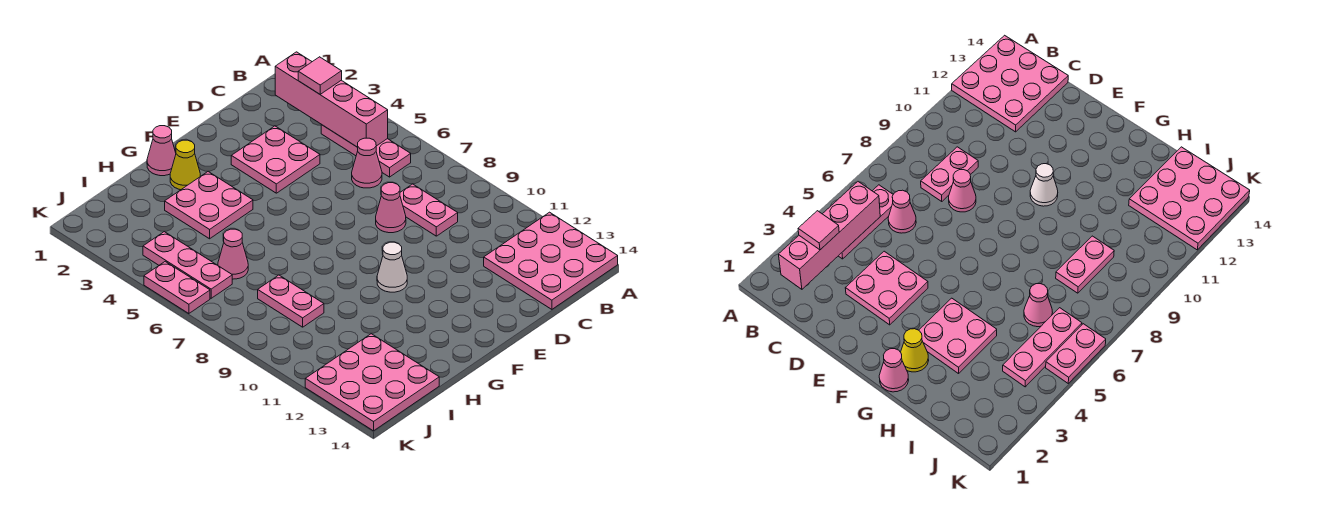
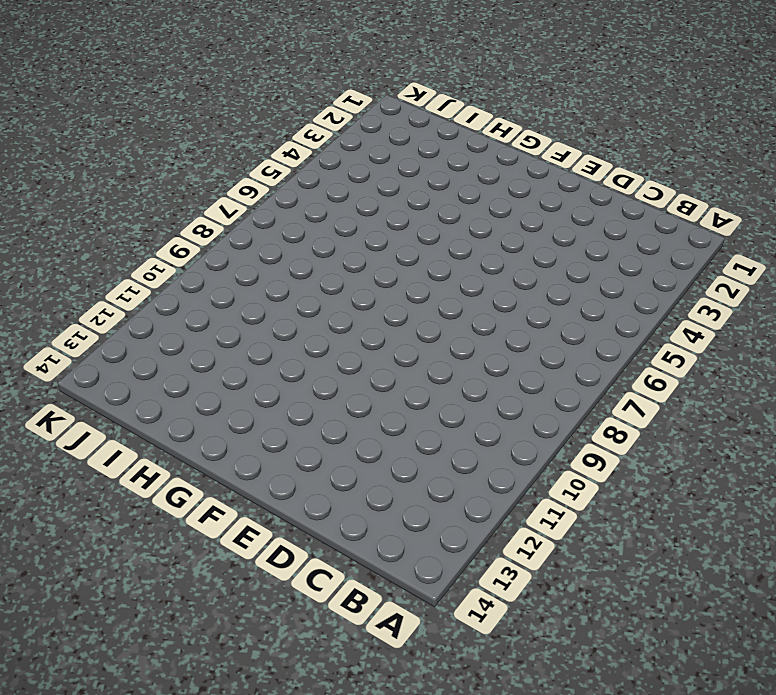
none -> pink 3x3 plate [484,212,618,309]
none -> pink 1x3 plate [321,125,411,177]
none -> pink 1x1 cone [352,138,382,188]

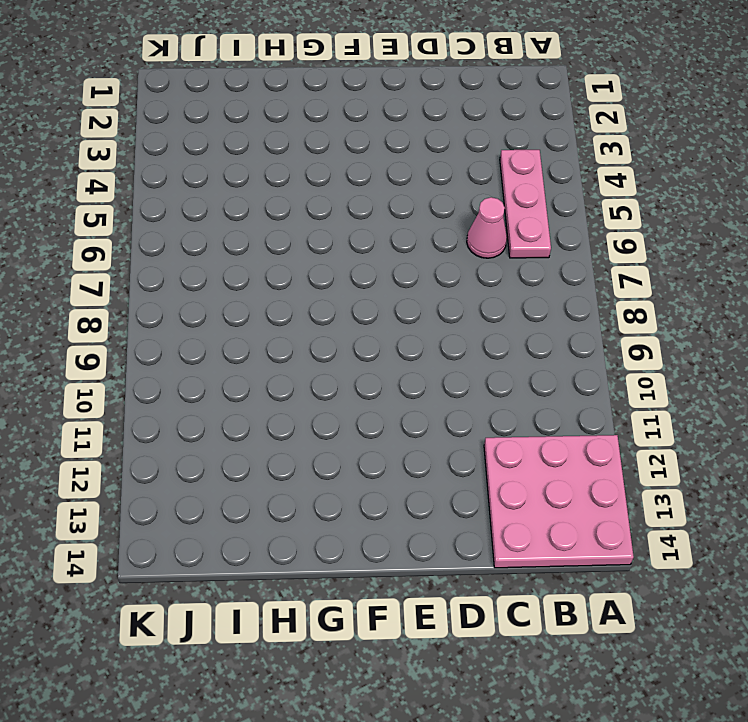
none -> pink 1x2 plate [400,184,458,236]
none -> pink 2x2 plate [231,126,320,193]
none -> pink 1x1 cone [376,183,406,233]

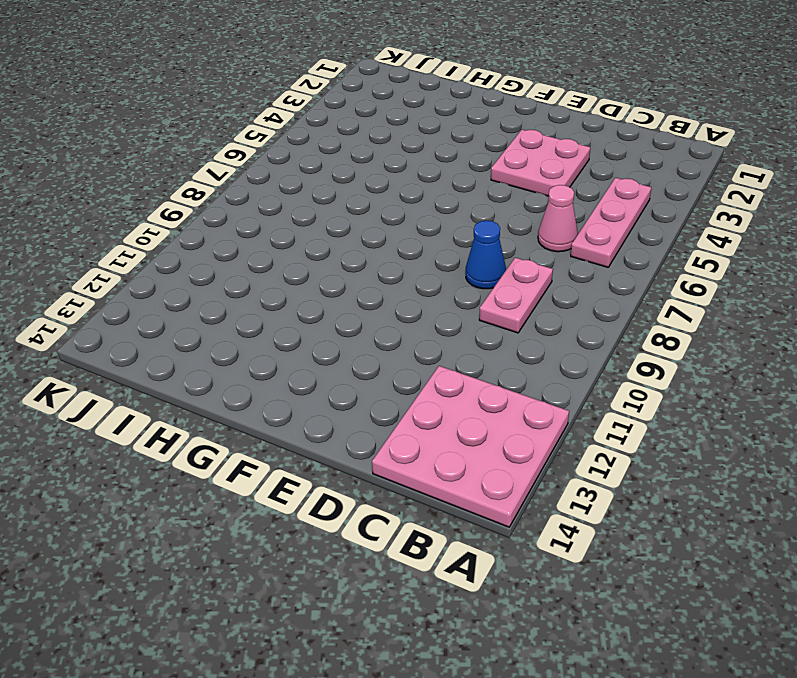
blue 1x1 cone [466,221,506,289] -> pink 1x1 cone [376,183,406,233]
none -> white 1x1 cone [377,242,407,292]
none -> pink 1x1 cone [147,126,176,176]
none -> yellow 1x1 cone [170,140,200,190]

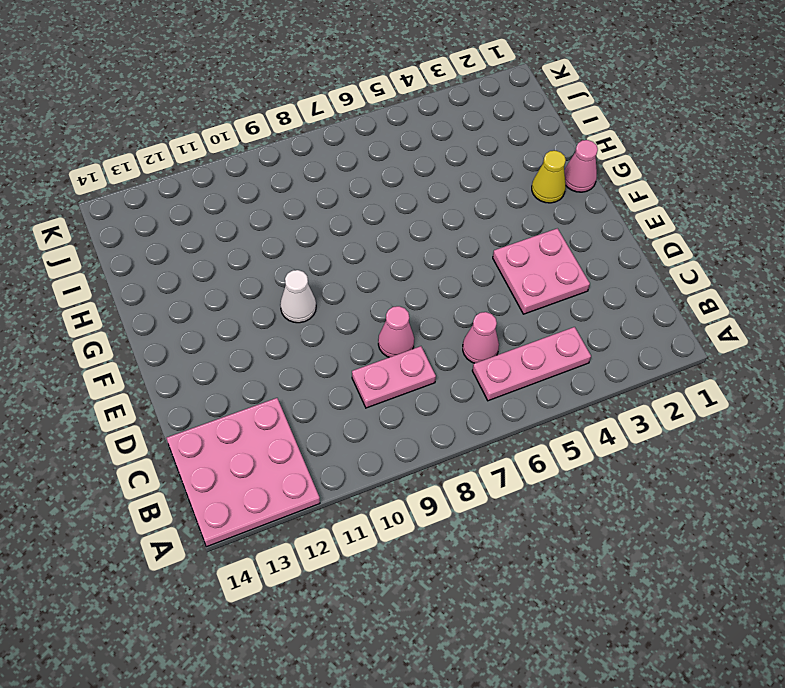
none -> pink 2x2 plate [165,172,253,239]
none -> pink 1x1 cone [218,229,248,279]
none -> pink 1x2 plate [258,275,324,327]

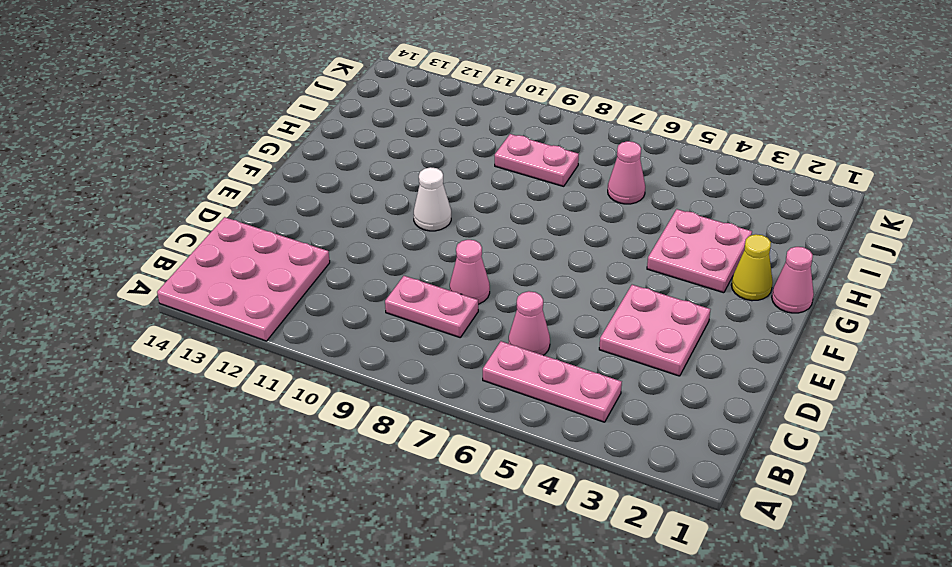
none -> pink 3x3 plate [305,334,439,431]
none -> pink 1x3 plate [143,232,232,298]
none -> pink 1x2 plate [144,262,210,314]

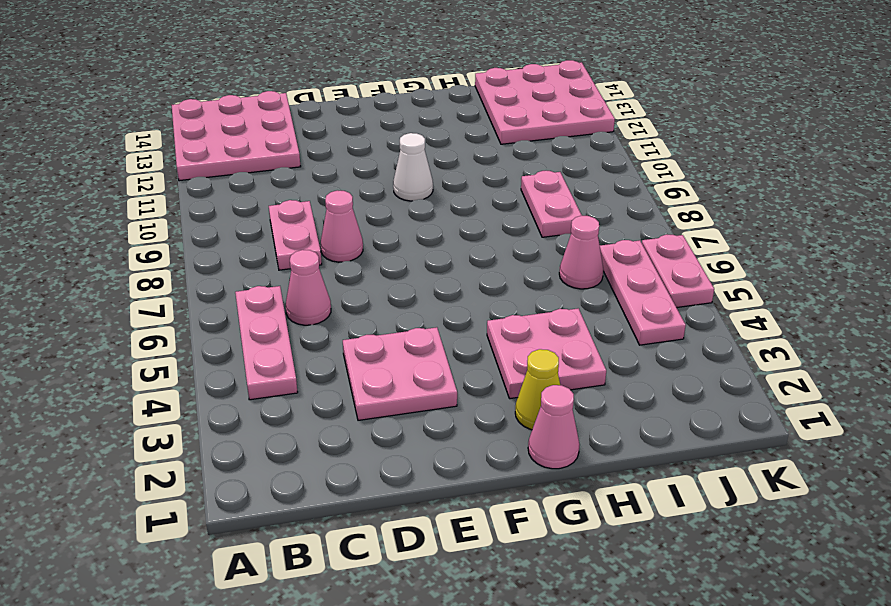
none -> pink 1x4 brick [275,52,388,147]
none -> pink 1x1 tile [298,57,342,94]

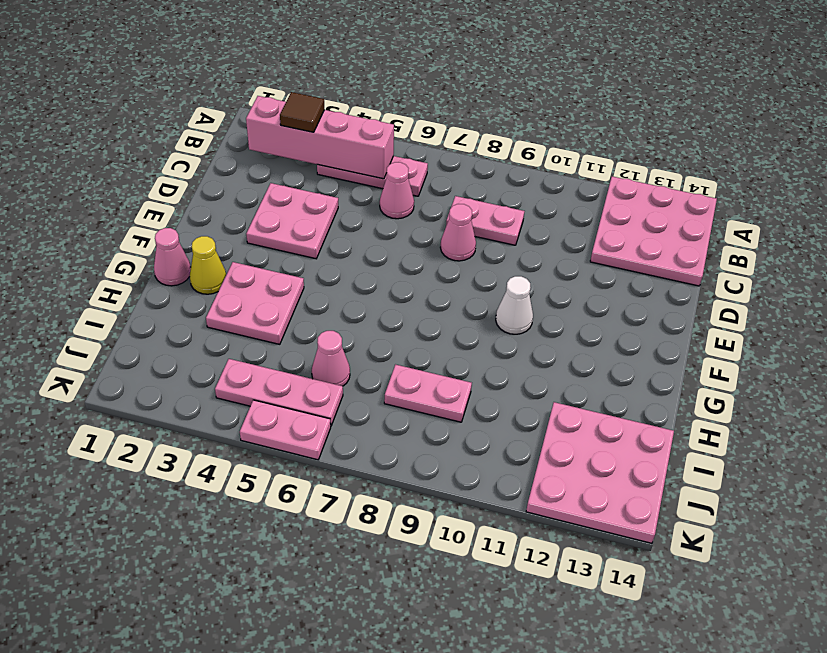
brown 1x1 tile [280,92,324,132] -> pink 1x1 tile [298,57,342,94]

